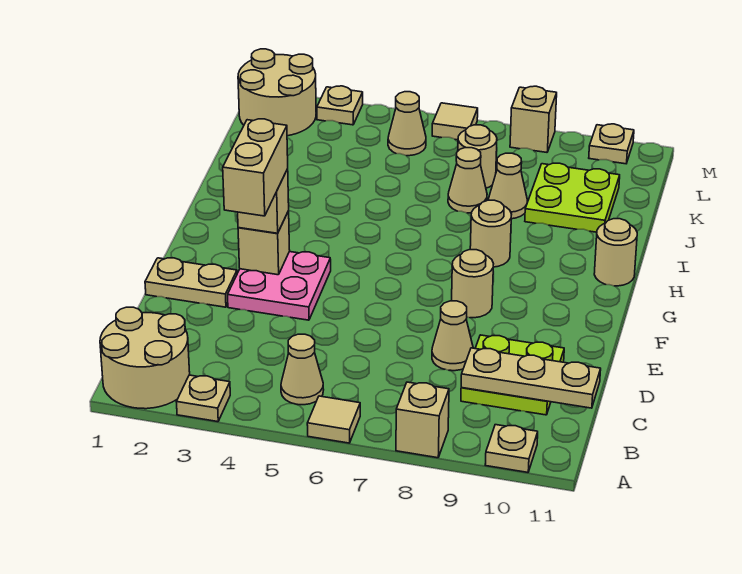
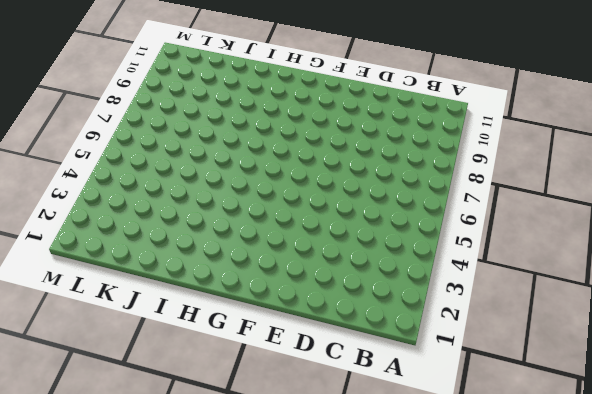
none -> tan 2x2 round brick [100,307,190,409]
none -> tan 1x1 plate [177,375,230,422]
none -> tan 1x1 tile [307,396,360,443]

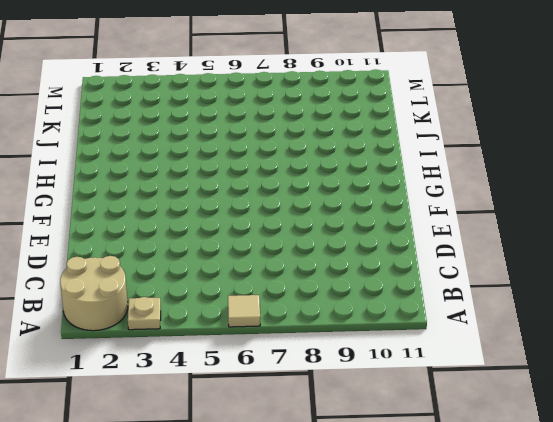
none -> tan 1x1 brick [396,382,449,458]
none -> tan 1x1 plate [485,425,538,472]
none -> tan 1x1 cone [281,334,324,405]

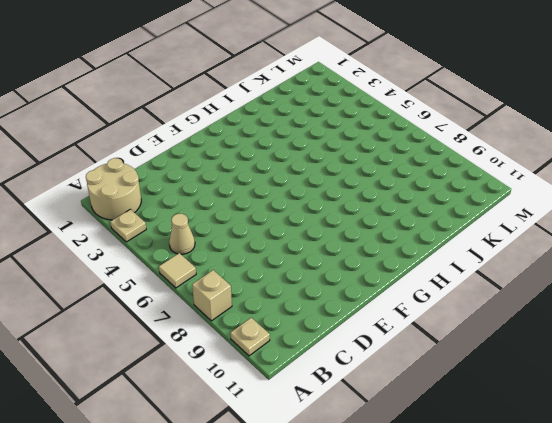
none -> lime 2x2 plate [461,335,564,415]
none -> tan 1x1 cone [432,301,473,371]
none -> tan 1x2 plate [145,258,237,307]

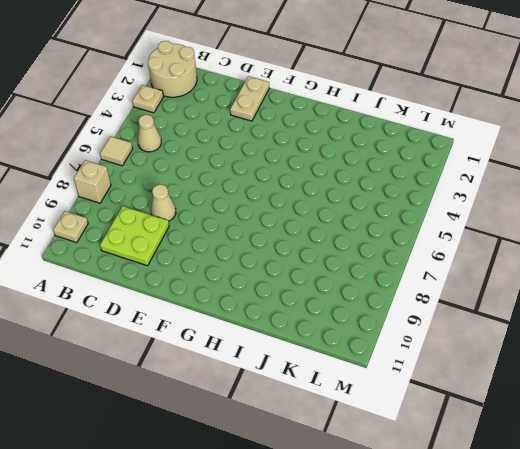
none -> pink 2x2 plate [228,252,331,320]
none -> tan 1x1 round brick [452,250,493,318]
none -> tan 1x1 round brick [470,200,512,267]

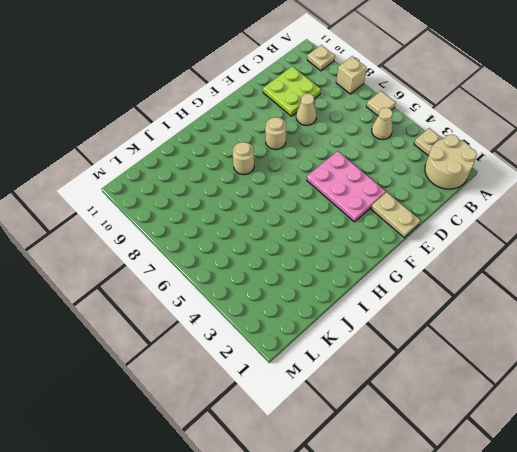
pink 2x3 plate [307,151,386,222] -> pink 2x2 plate [228,252,331,320]
none -> tan 1x1 round brick [594,218,637,286]
none -> tan 1x1 cone [448,148,487,213]
none -> tan 1x1 cone [489,153,527,219]

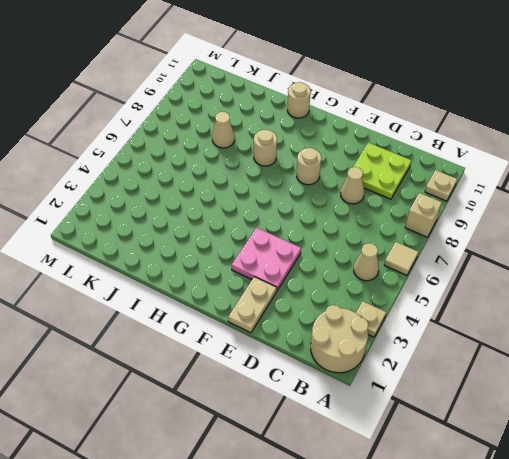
none -> tan 1x1 cone [448,148,487,213]
none -> lime 2x2 plate [525,163,620,232]
none -> tan 1x1 round brick [458,125,497,188]

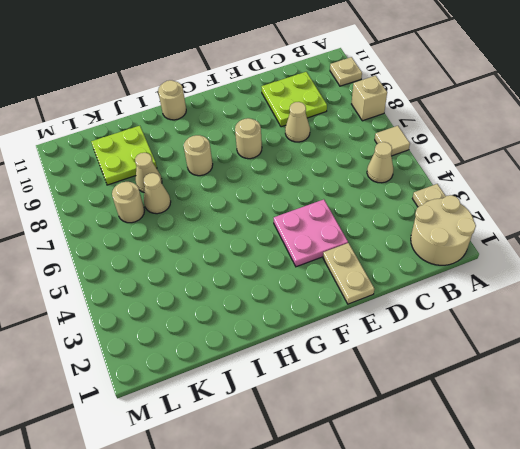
none -> tan 2x2 round brick [238,49,316,136]
none -> tan 1x1 cone [388,92,426,156]
none -> tan 1x1 plate [317,86,363,125]

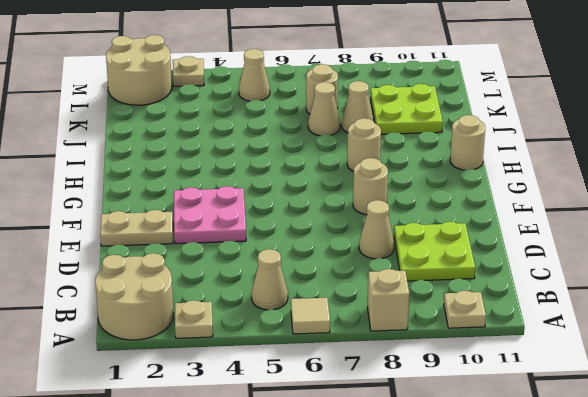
none -> tan 1x1 tile [432,103,478,140]
none -> tan 1x1 brick [510,86,557,152]
none -> tan 1x1 plate [589,124,634,164]

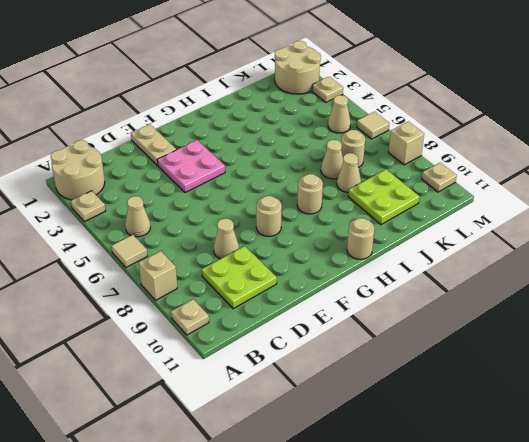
none -> tan 1x3 plate [461,348,601,408]
none -> tan 1x1 brick [238,211,290,275]
none -> tan 1x1 brick [238,169,289,233]

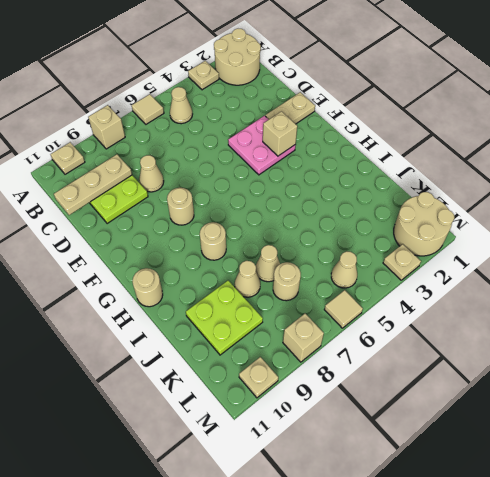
none -> tan 1x1 brick [238,169,289,233]
none -> tan 1x2 brick [223,119,288,216]

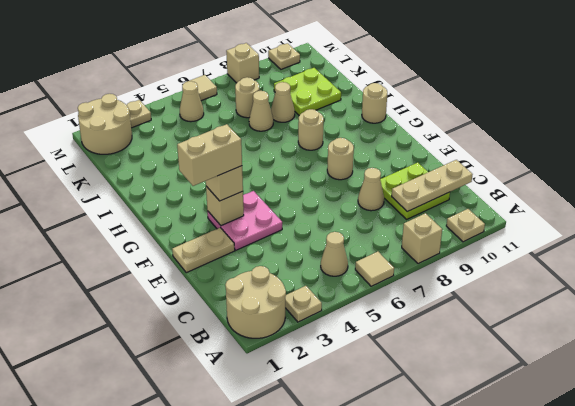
tan 1x2 brick [177,124,242,186] -> tan 1x2 brick turned to [223,119,288,216]

